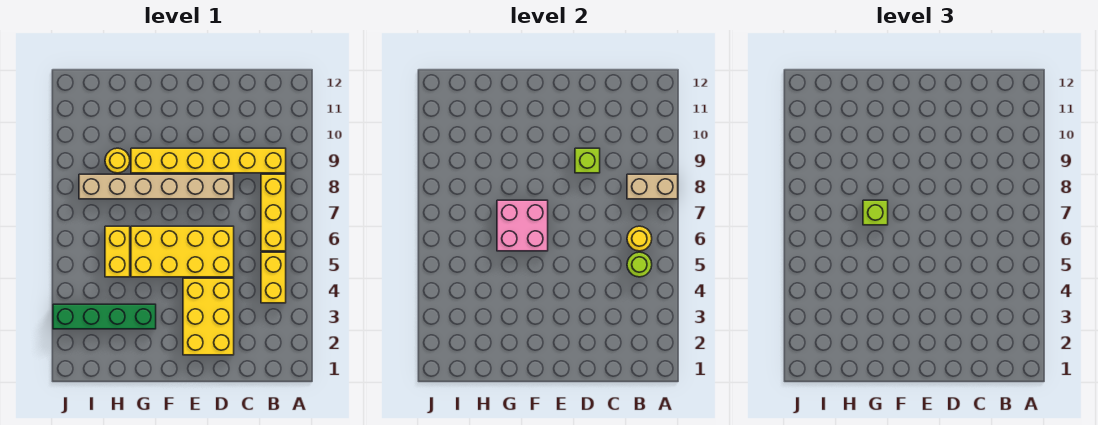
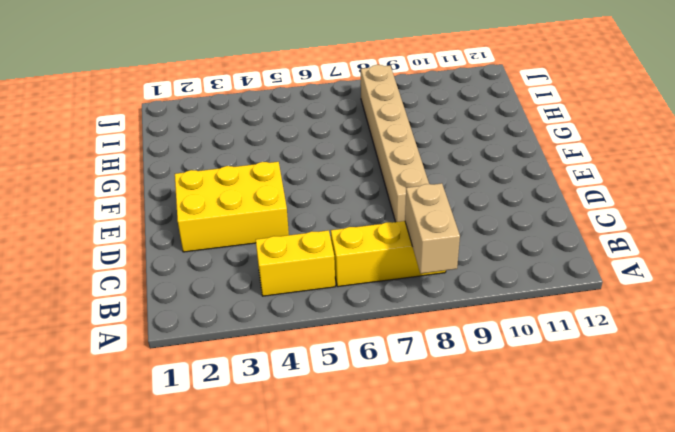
none -> yellow 1x6 brick [131,148,286,173]
none -> yellow 2x4 brick [131,226,234,277]
none -> green 1x4 brick [53,304,156,329]

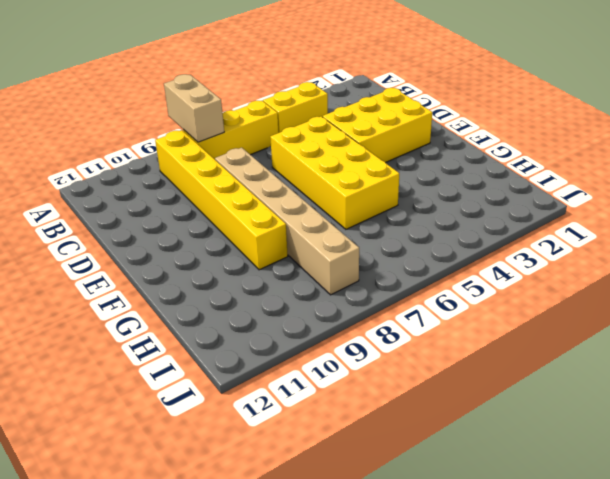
none -> green 1x4 brick [53,304,156,329]
none -> yellow 1x2 brick [105,226,130,277]
none -> yellow 1x1 round brick [105,148,130,173]

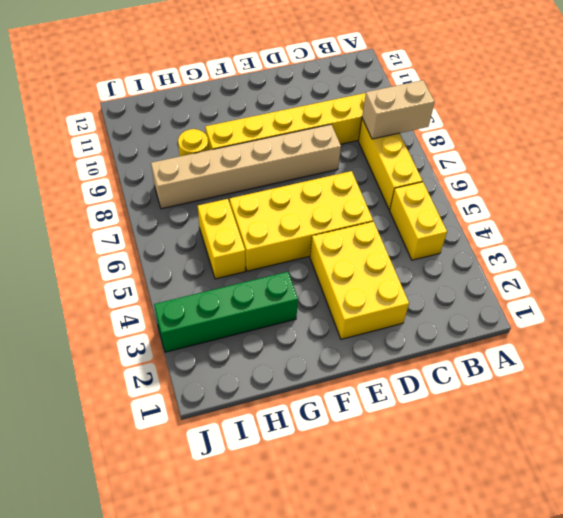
none -> lime 1x1 round brick [627,252,652,277]
none -> yellow 1x1 round brick [627,226,652,251]
none -> lime 1x1 brick [575,148,600,173]

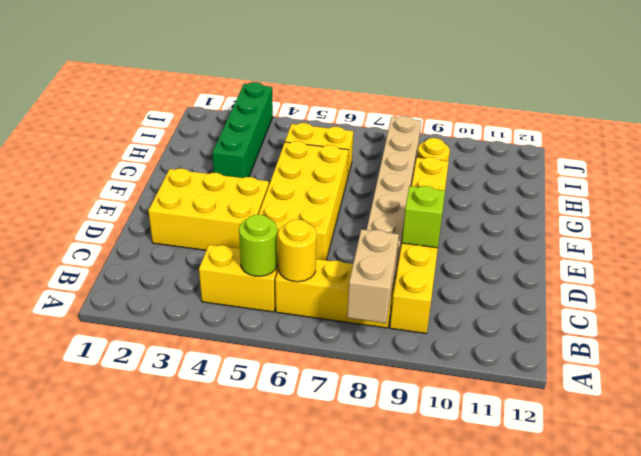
none -> pink 2x2 brick [497,200,548,251]
none -> lime 1x1 brick [863,200,888,225]

